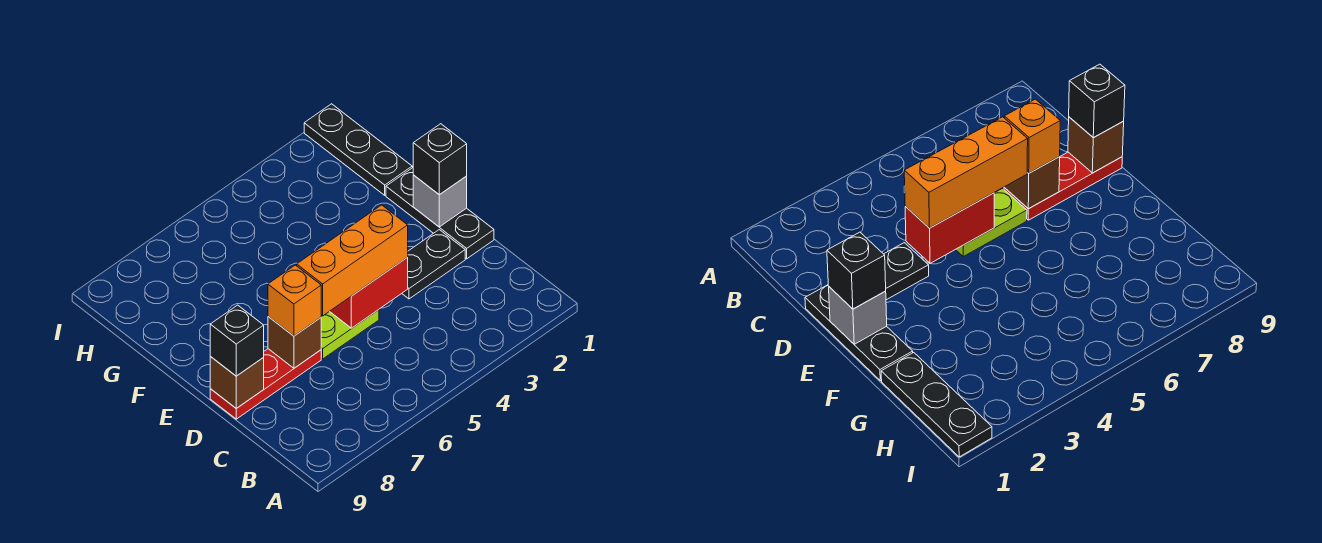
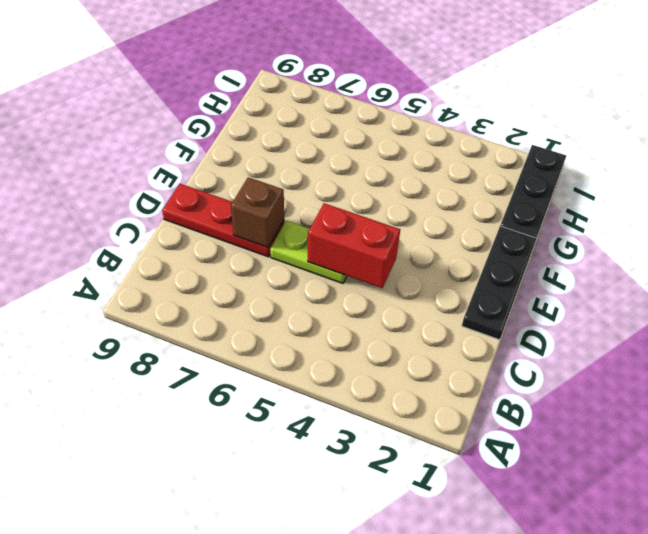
none -> black 1x2 plate [402,230,465,299]
none -> brown 1x1 brick [210,357,264,408]
none -> grey 1x1 brick [413,175,467,227]

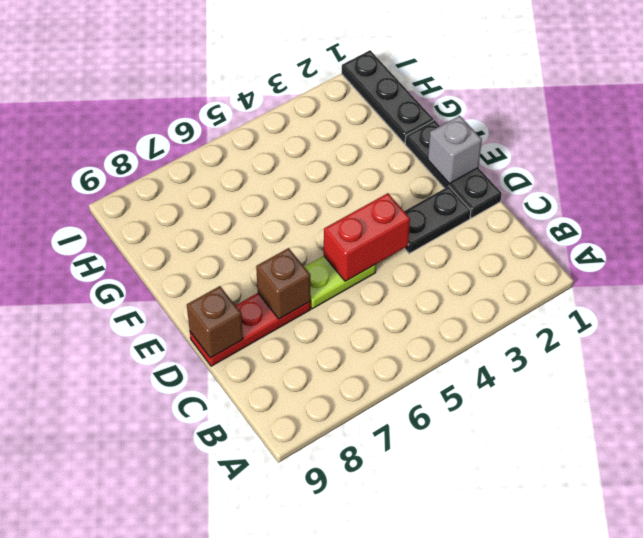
none -> orange 1x3 brick [297,205,408,316]
none -> orange 1x1 brick [268,265,321,336]
none -> black 1x1 brick [210,305,264,376]

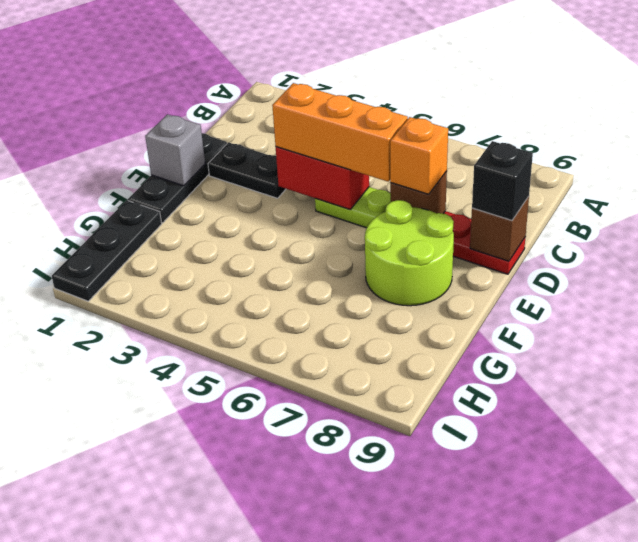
lime 2x2 round brick [365,200,454,306] -> none
none -> black 1x1 brick [413,124,467,195]

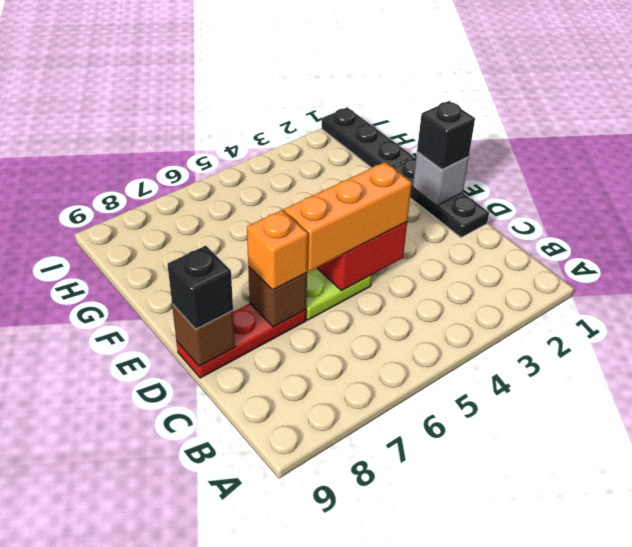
none -> black 1x2 plate [402,230,465,299]

